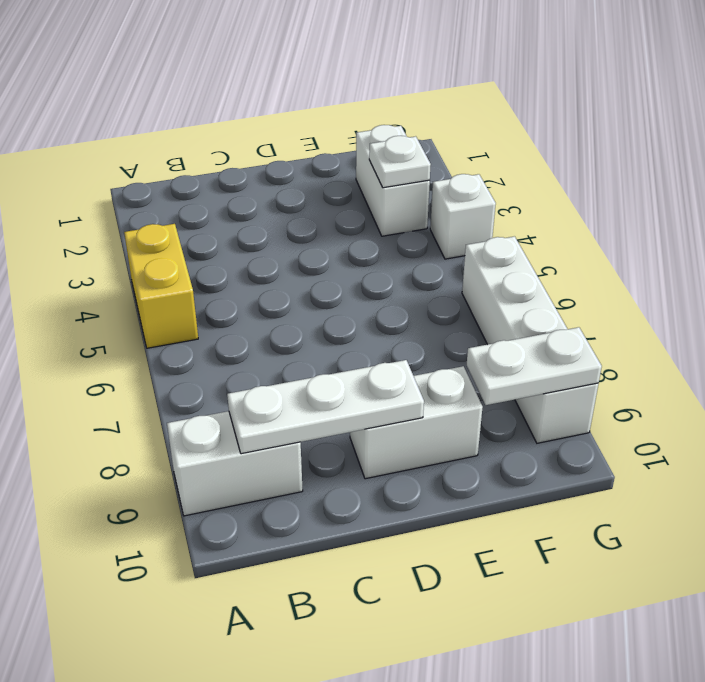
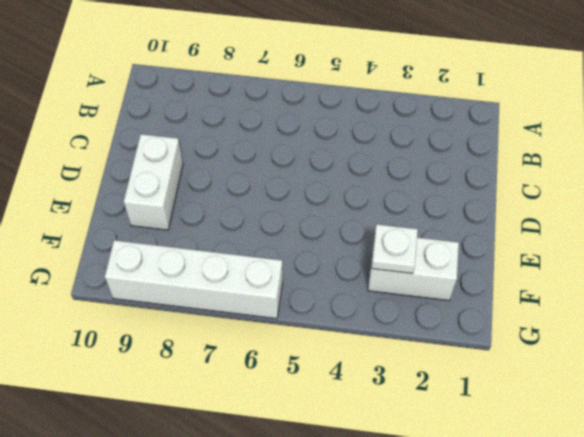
none -> yellow 1x2 brick [124,224,198,348]
none -> white 1x2 brick [167,411,303,516]

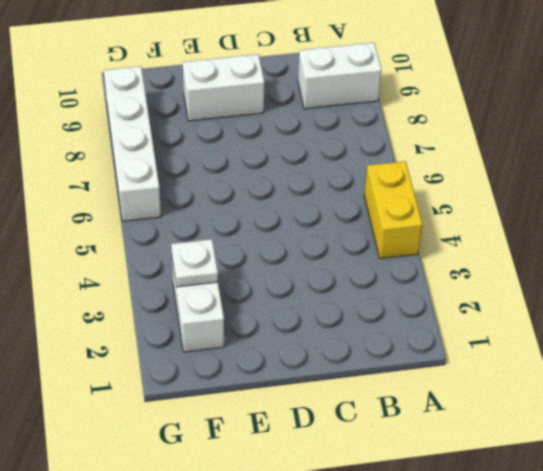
none -> white 1x1 brick [430,174,496,259]
none -> white 1x3 plate [227,360,424,454]

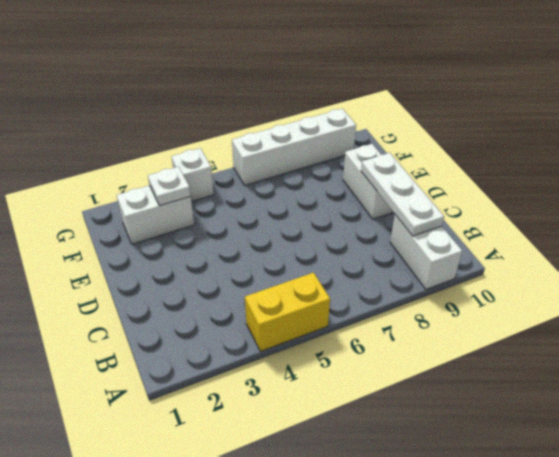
none -> white 1x2 plate [467,327,602,405]

